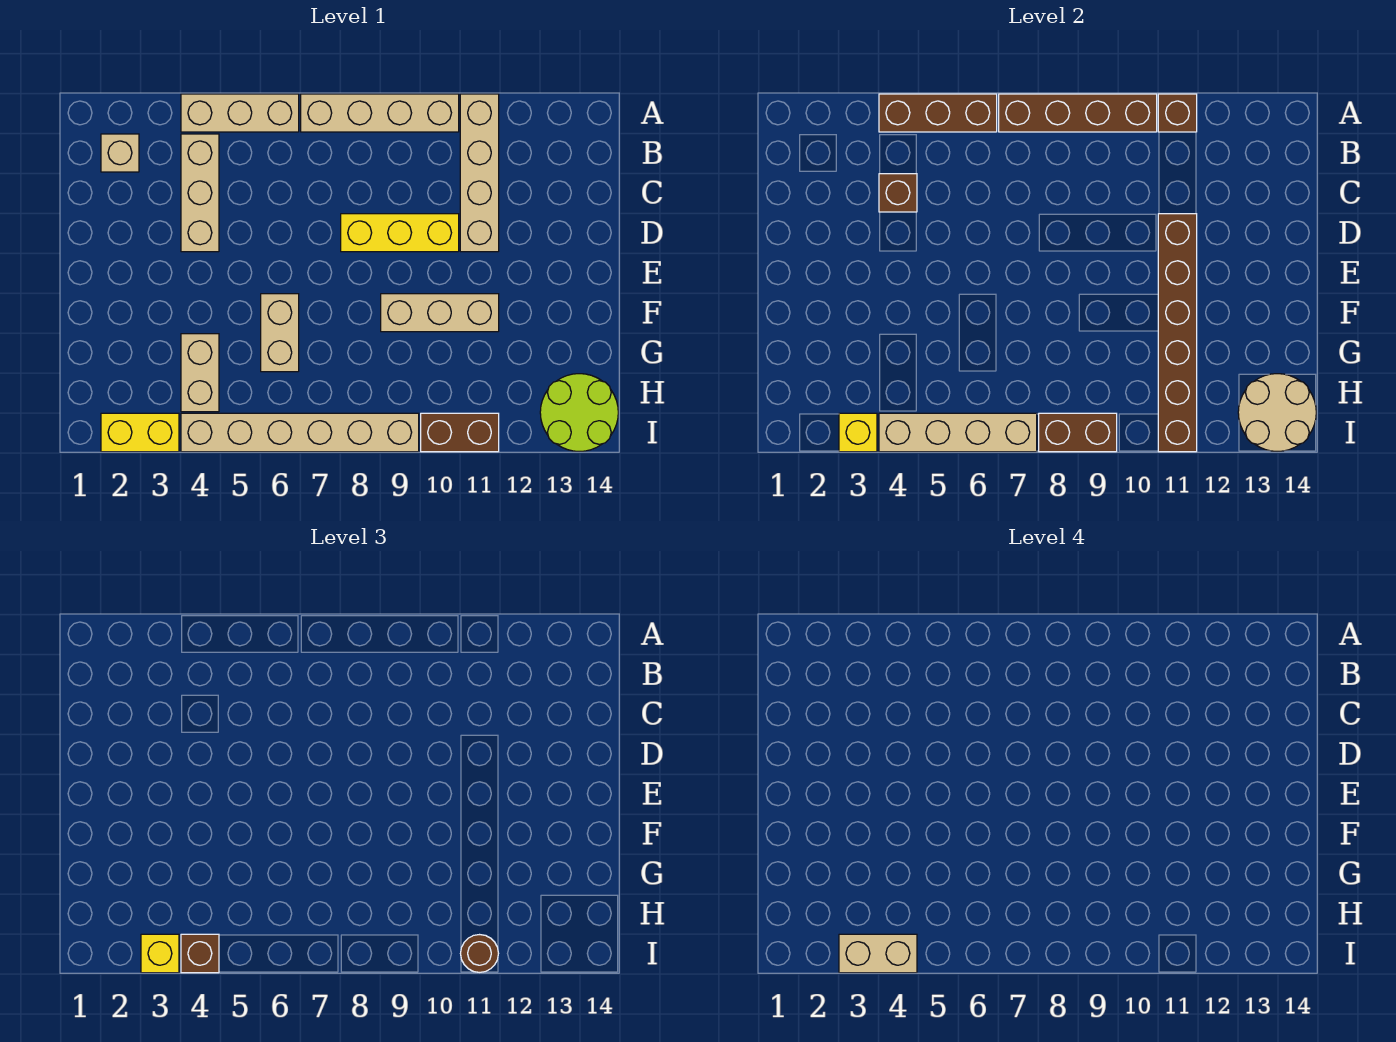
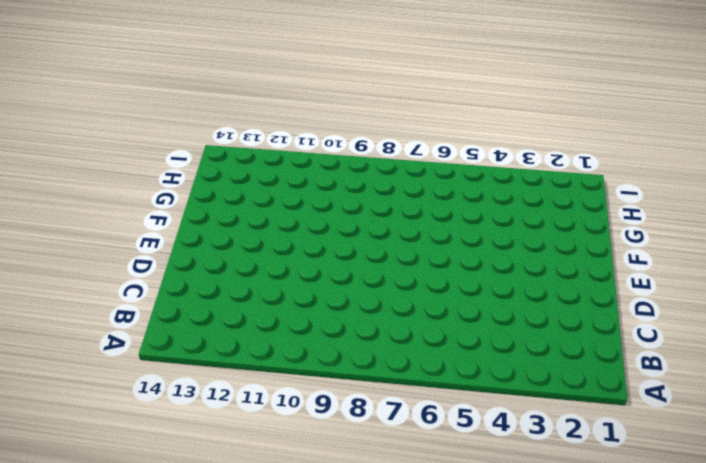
none -> tan 1x3 brick [181,94,299,132]
none -> tan 1x4 brick [301,94,459,132]
none -> tan 1x4 brick [460,94,499,252]

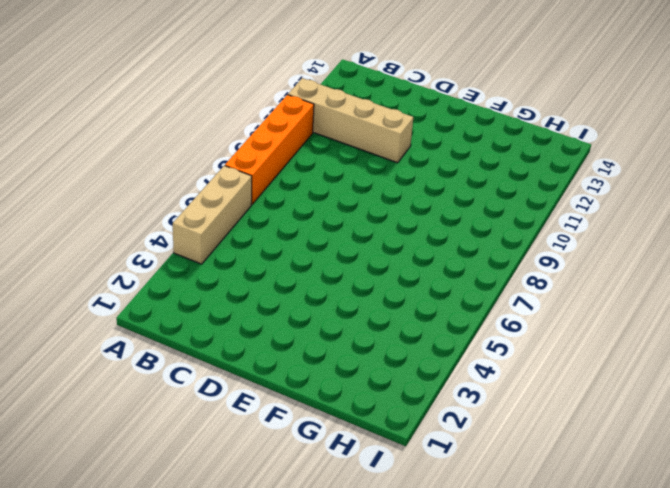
orange 1x4 brick [225,95,314,204] -> tan 1x4 brick [301,94,459,132]
none -> tan 1x1 brick [101,134,139,172]
none -> tan 1x3 brick [181,134,219,252]
none -> yellow 1x3 brick [341,214,459,252]

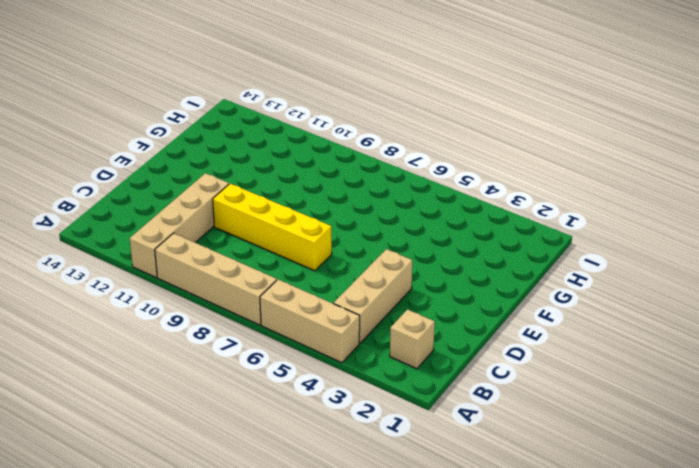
yellow 1x4 brick [213,184,332,271] -> yellow 1x3 brick [341,214,459,252]
none -> tan 1x2 brick [261,294,299,372]
none -> tan 1x3 brick [381,294,499,332]
none -> tan 1x2 brick [181,334,219,412]

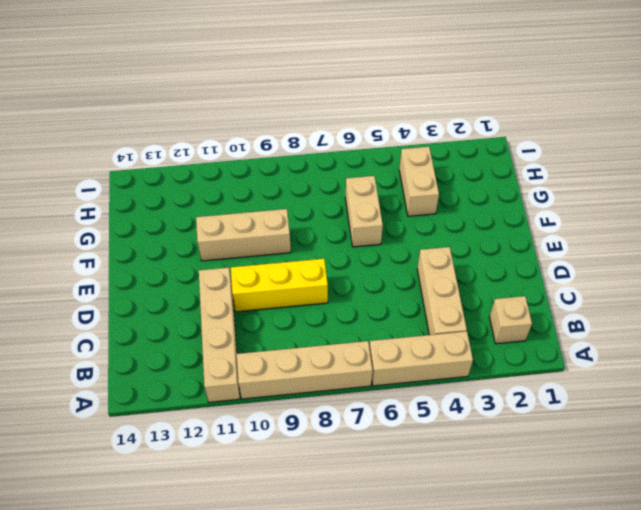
none -> lime 2x2 round brick [540,374,618,452]
none -> yellow 1x2 brick [101,413,179,452]
none -> tan 1x6 brick [181,413,419,452]

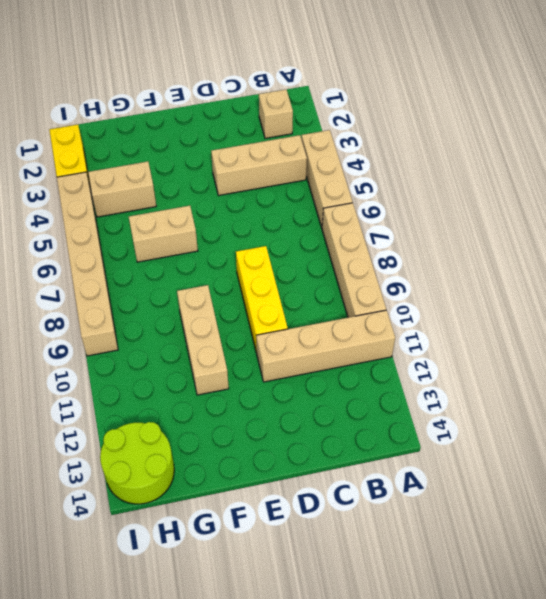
none -> brown 1x2 brick [421,413,499,452]
none -> brown 1x3 brick [879,94,997,132]
none -> brown 1x4 brick [999,94,1157,132]

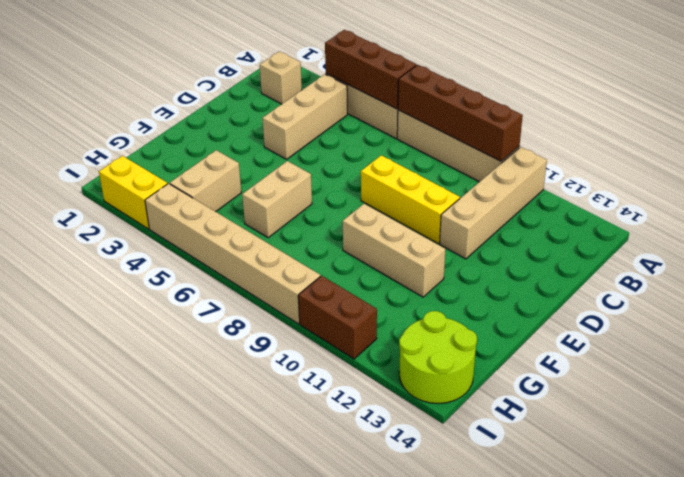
none -> brown 1x1 brick [1158,94,1197,132]
none -> brown 1x1 brick [879,174,917,212]
none -> brown 1x6 brick [1158,214,1197,452]

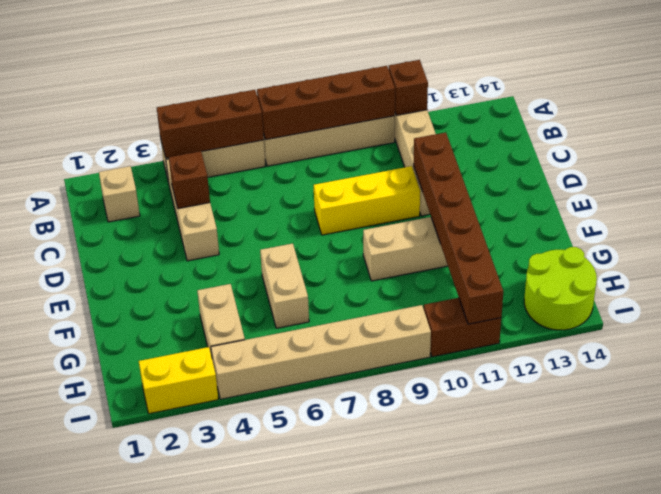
none -> tan 2x2 round brick [1238,374,1316,452]
none -> yellow 1x1 brick [839,413,877,452]
none -> tan 1x4 brick [879,413,1037,452]

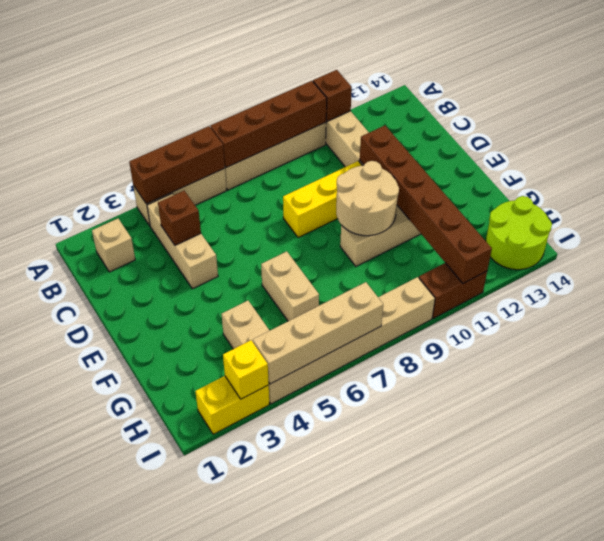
tan 2x2 round brick [336,161,399,236] -> tan 2x2 round brick moved to [1238,374,1316,452]
none -> brown 1x2 brick [1039,413,1117,452]
none -> yellow 1x1 brick [141,934,179,973]
none -> brown 1x1 brick [181,934,219,973]

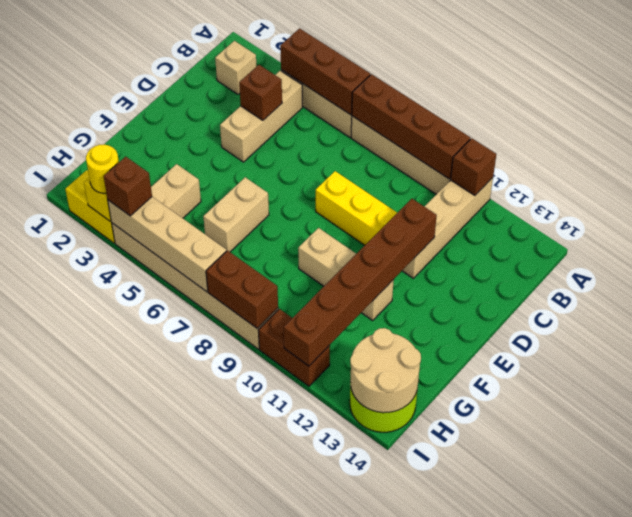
yellow 1x1 round brick [86,145,119,193] -> yellow 1x1 brick [141,934,179,973]
none -> brown 1x1 round brick [461,935,498,972]
none -> tan 1x2 brick [839,934,917,973]

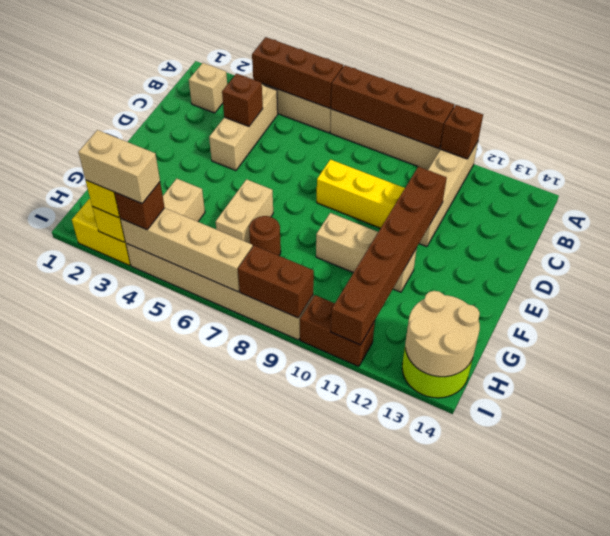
brown 1x1 round brick [249,216,281,256] -> brown 1x1 round brick moved to [461,935,498,972]

